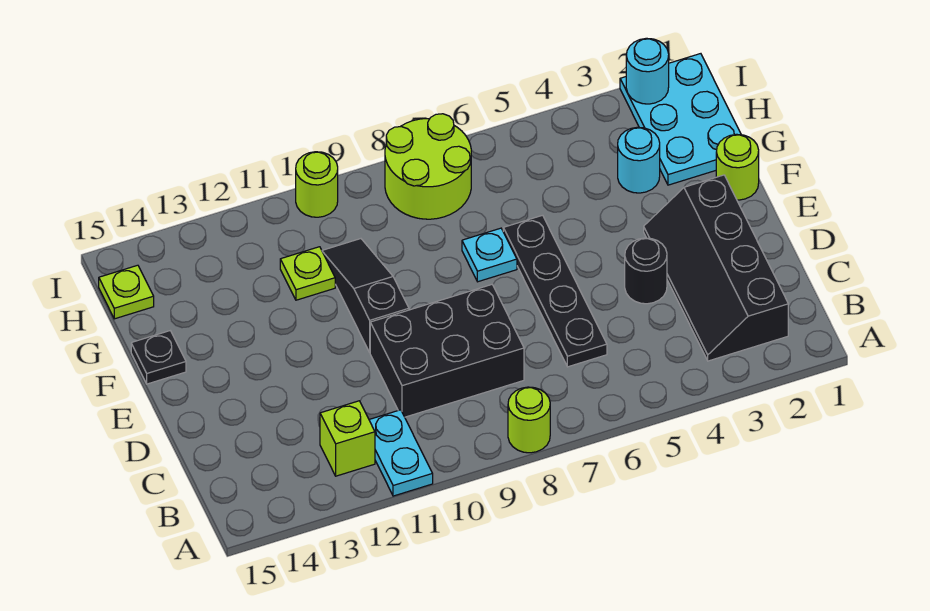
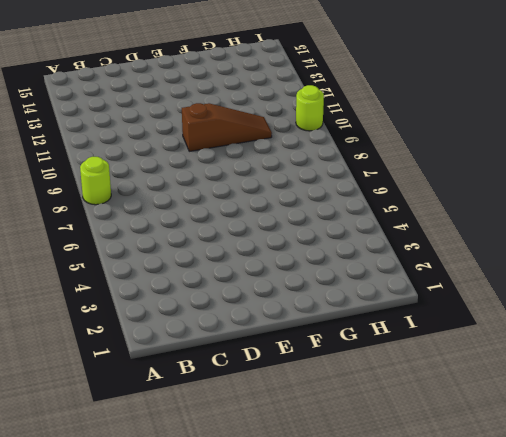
brown 1x3 slope [182,103,272,151] -> black 1x3 slope [322,239,409,352]
none -> cyan 1x2 plate [369,410,433,496]
none -> black 2x4 slope [644,175,788,361]
none -> lime 1x1 brick [320,401,375,476]

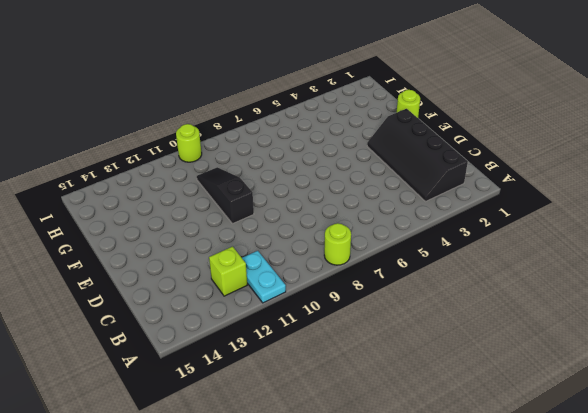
none -> black 1x4 plate [503,215,607,367]
none -> black 2x3 brick [370,285,524,417]
none -> black 1x1 round brick [625,238,667,304]

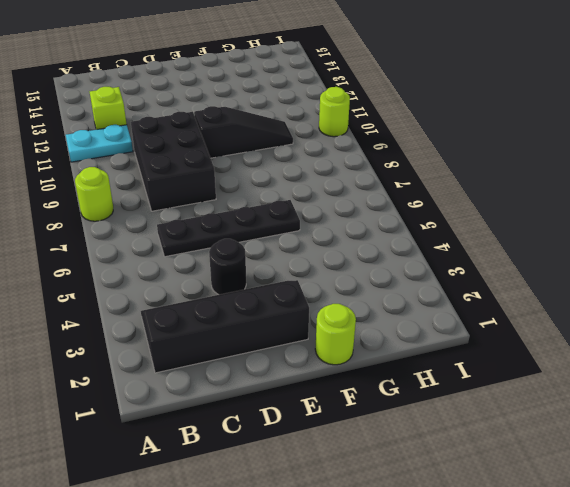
none -> cyan 1x1 plate [462,228,517,282]
none -> black 1x1 plate [131,331,186,384]
none -> cyan 2x3 plate [620,54,741,185]

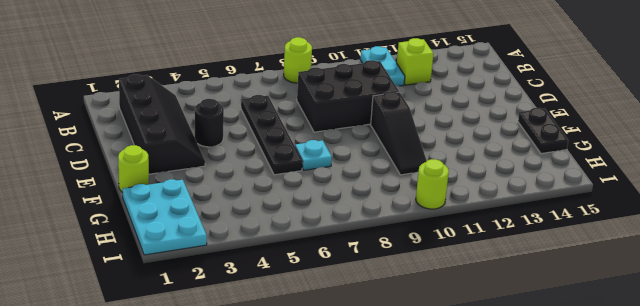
black 1x2 plate [518,108,568,154] -> black 1x1 plate [131,331,186,384]
none -> cyan 1x1 round brick [618,127,660,193]
none -> lime 1x1 plate [280,247,335,300]
none -> lime 2x2 round brick [385,114,471,219]

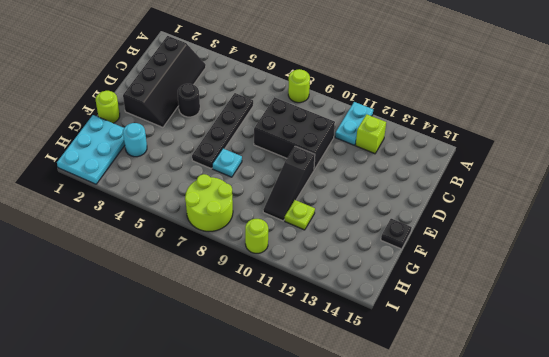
none -> lime 1x1 plate [99,265,154,319]
none -> cyan 1x1 round brick [626,38,669,104]

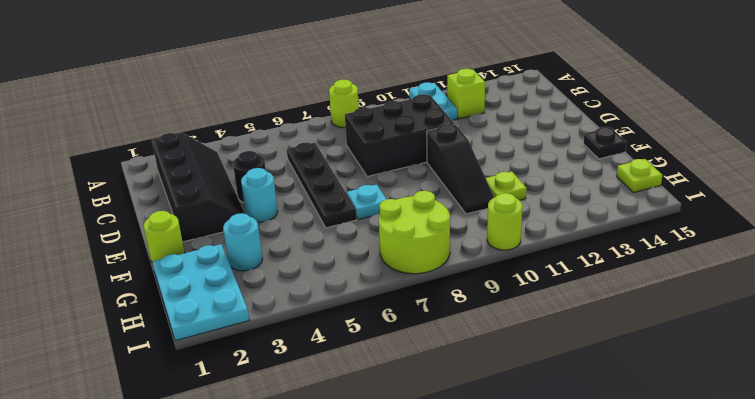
cyan 1x1 round brick [241,168,278,222] -> cyan 1x1 round brick moved to [626,38,669,104]

